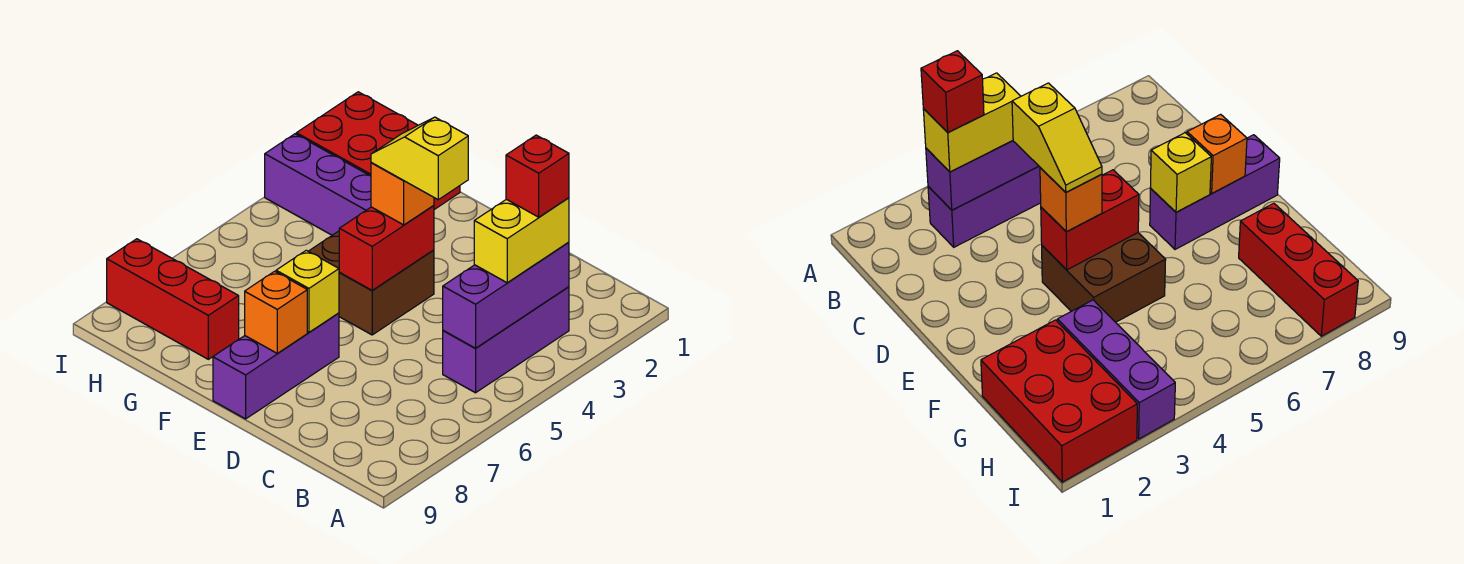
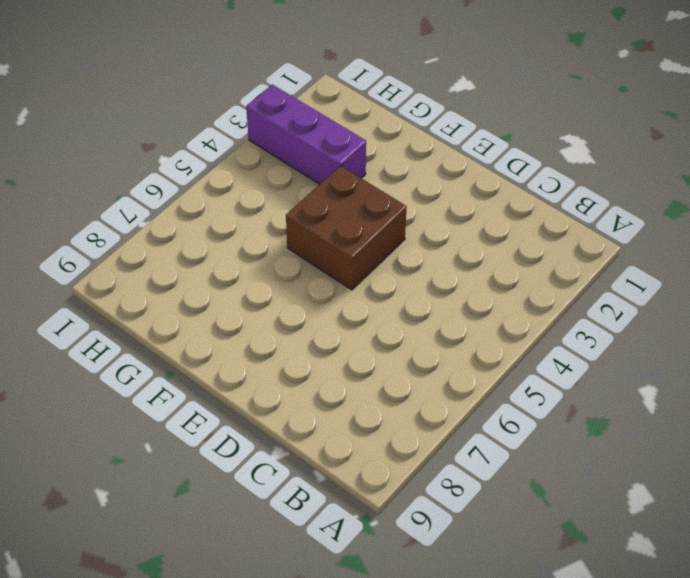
none -> purple 1x3 brick [443,287,569,393]
none -> purple 1x3 brick [213,313,339,419]
none -> red 2x3 brick [296,92,460,210]

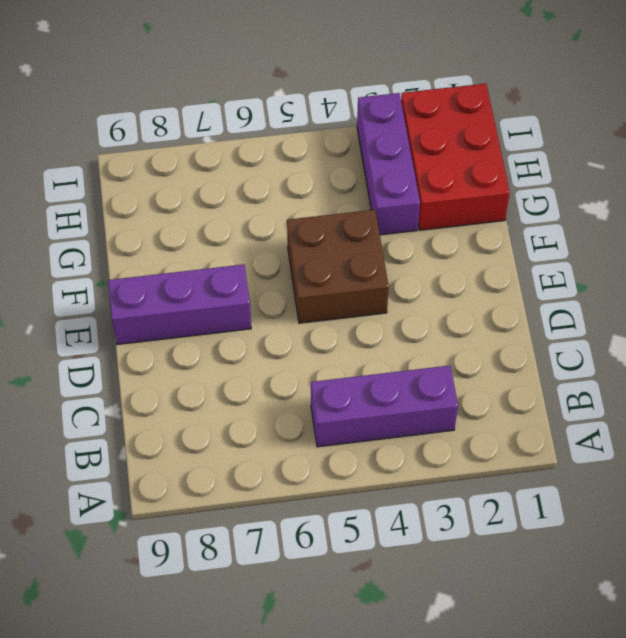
none -> red 1x3 brick [107,239,239,359]
none -> purple 1x3 brick [443,242,569,348]
none -> red 1x2 brick [339,206,434,290]

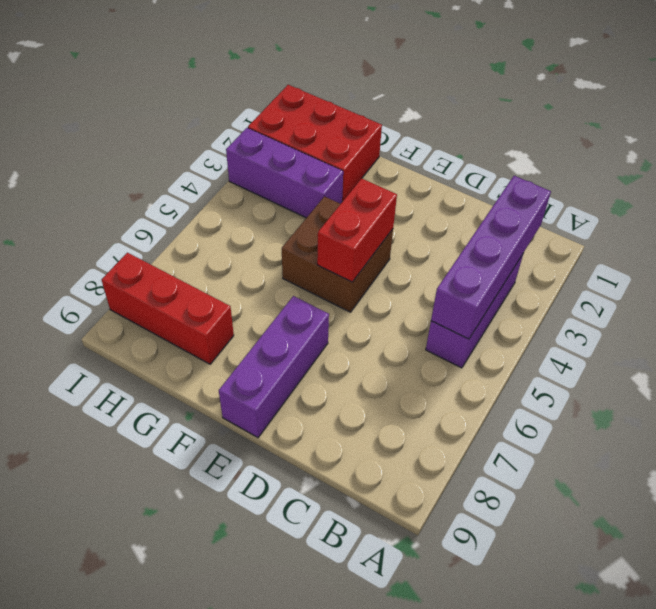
purple 1x4 brick [431,176,551,339] -> purple 1x3 brick [443,242,569,348]
none -> yellow 1x1 brick [276,250,339,332]
none -> orange 1x1 brick [245,271,307,354]
none -> yellow 1x2 brick [474,198,569,283]

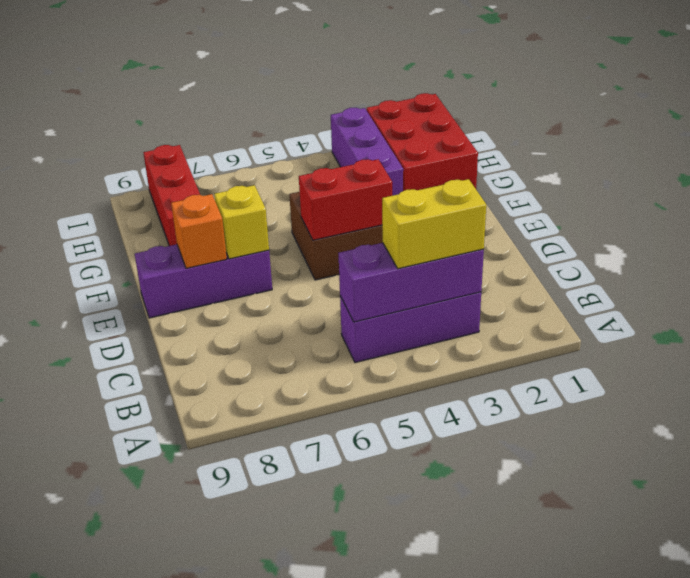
none -> orange 1x1 brick [371,163,434,225]
none -> red 1x1 brick [506,135,569,217]
none -> yellow 1x2 slope [371,117,468,200]

